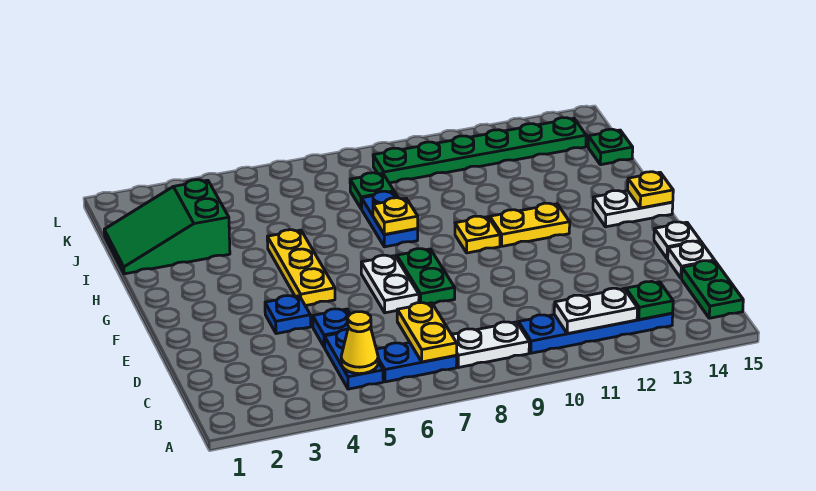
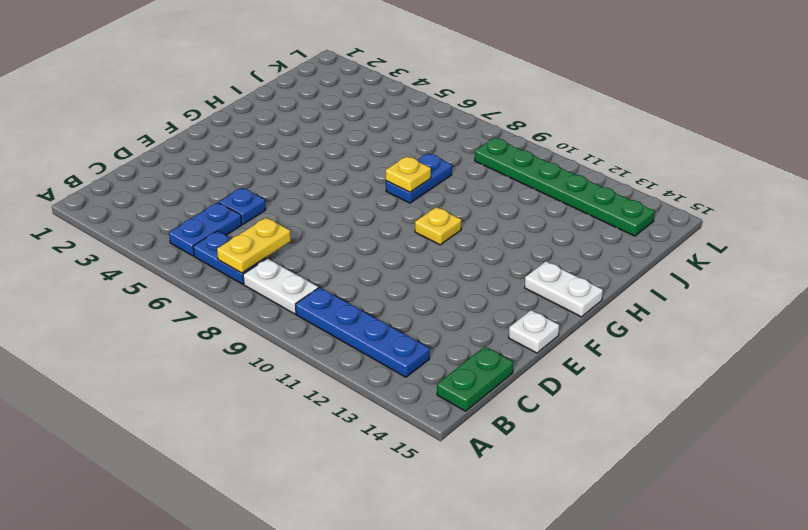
none -> white 1x1 plate [668,241,715,278]
none -> blue 1x1 plate [265,296,311,334]
none -> white 1x2 plate [361,255,419,313]

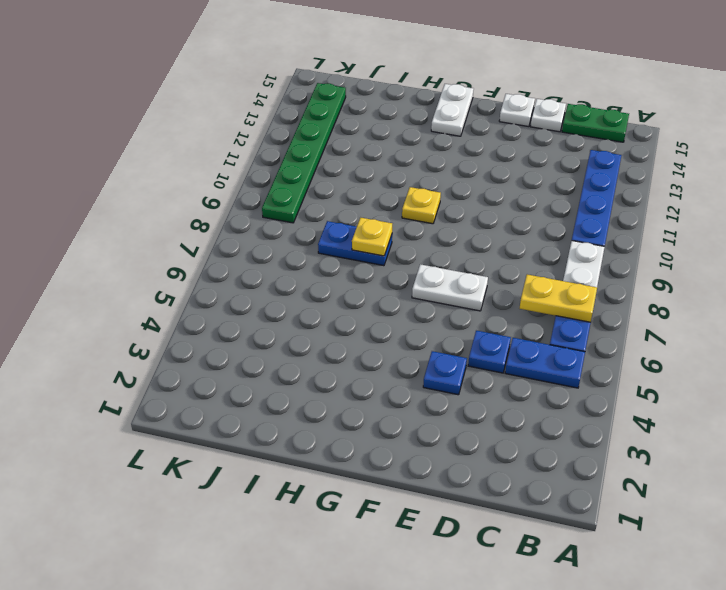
none -> green 1x2 plate [397,249,455,304]
none -> yellow 1x3 plate [267,230,335,306]
none -> yellow 1x2 plate [490,203,570,246]

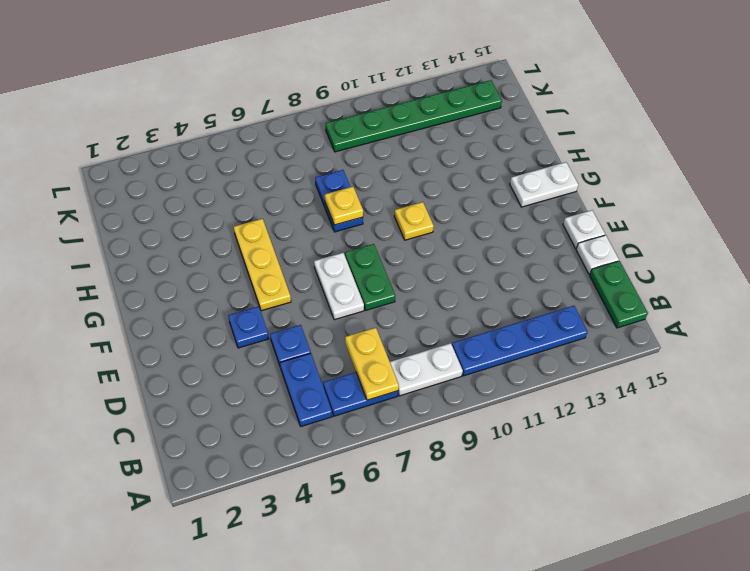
none -> yellow 1x2 plate [490,203,570,246]
none -> green 2x3 slope [104,180,230,274]
none -> green 1x1 plate [350,173,394,209]

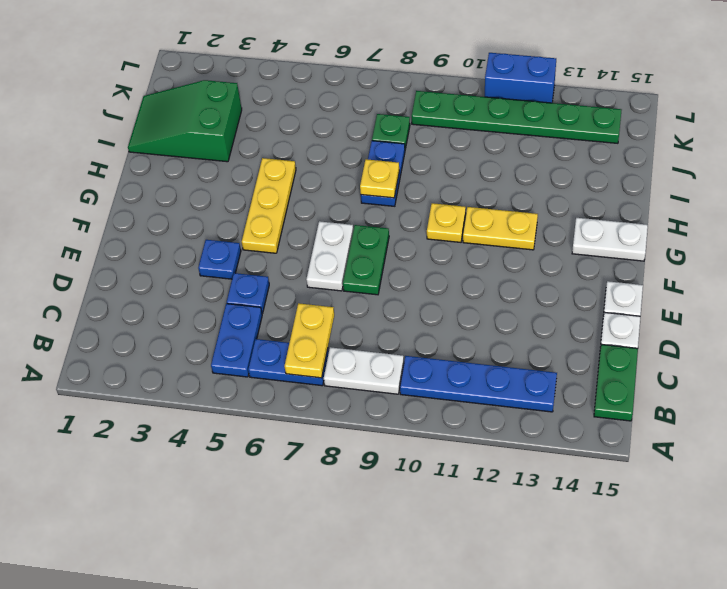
blue 1x2 brick [485,53,556,103] -> none
none -> green 1x1 plate [588,129,633,165]
none -> yellow 1x1 cone [341,312,378,374]
none -> white 1x2 plate [554,288,638,334]

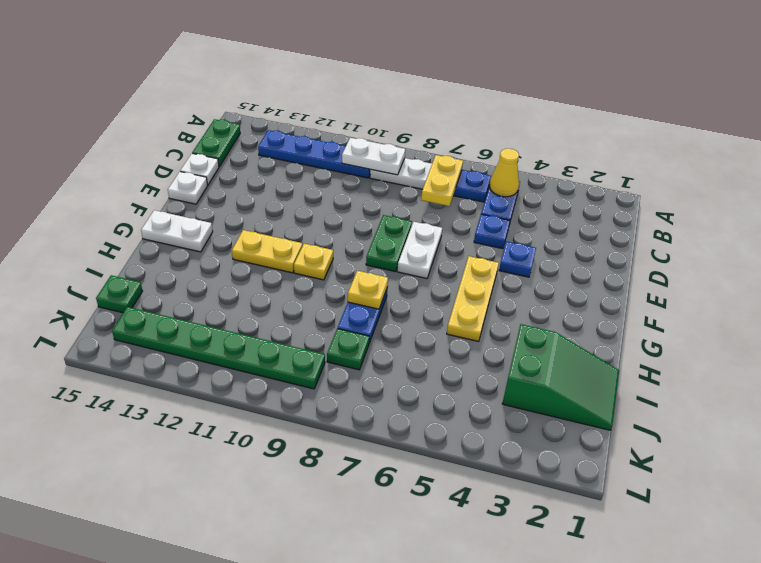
white 1x2 plate [342,138,405,175] -> white 1x2 plate moved to [554,288,638,334]
none -> green 1x1 plate [626,281,673,320]
none -> yellow 1x1 plate [628,172,673,208]

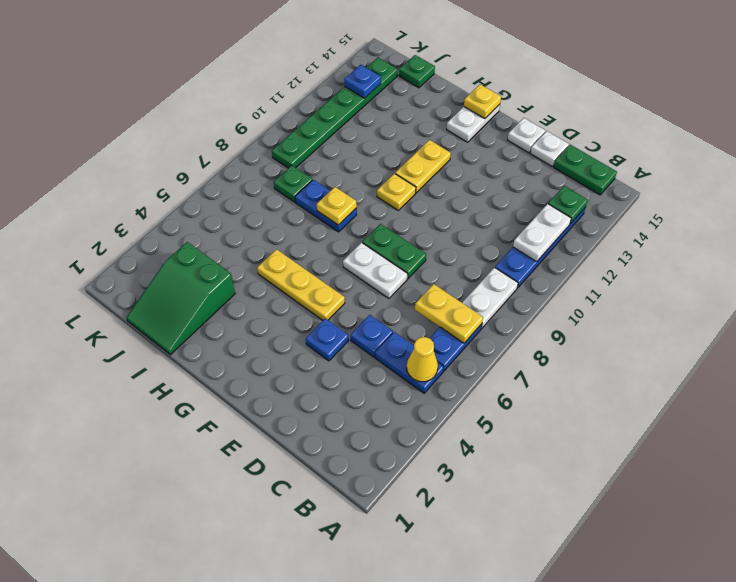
blue 1x1 plate [344,65,381,98] -> none

